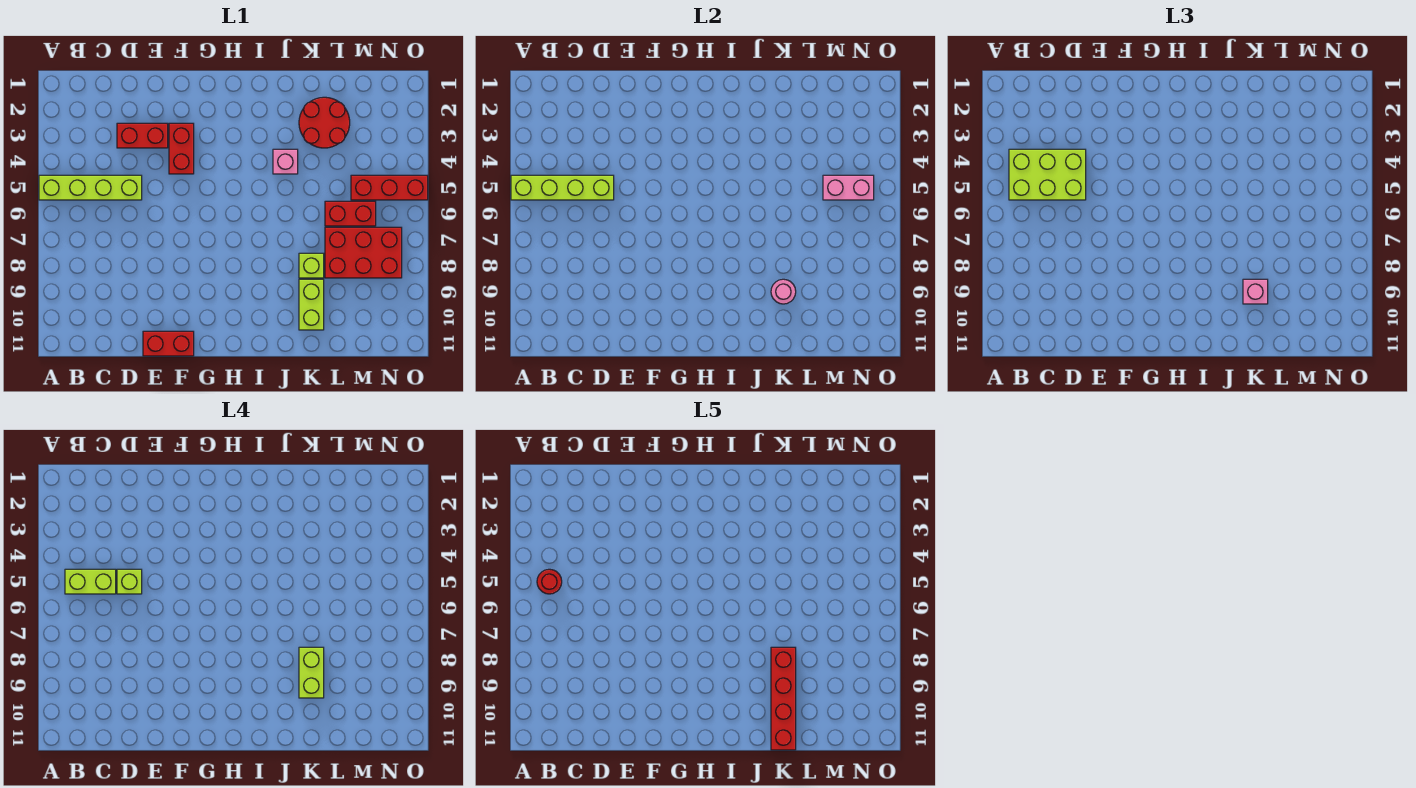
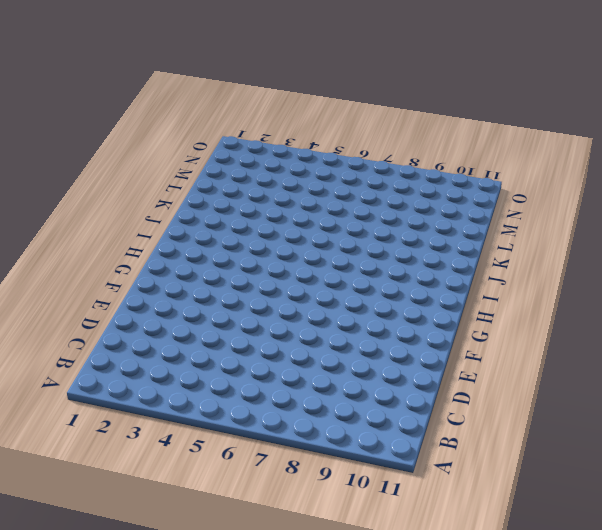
none -> lime 1x4 brick [39,175,142,200]
none -> red 1x2 brick [117,123,168,148]
none -> red 1x2 brick [143,331,194,356]

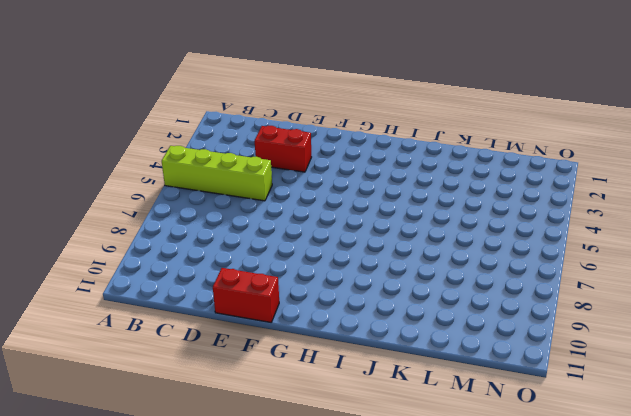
none -> red 1x2 brick [169,123,194,174]
none -> pink 1x1 brick [273,149,298,174]
none -> red 2x2 round brick [299,97,350,148]

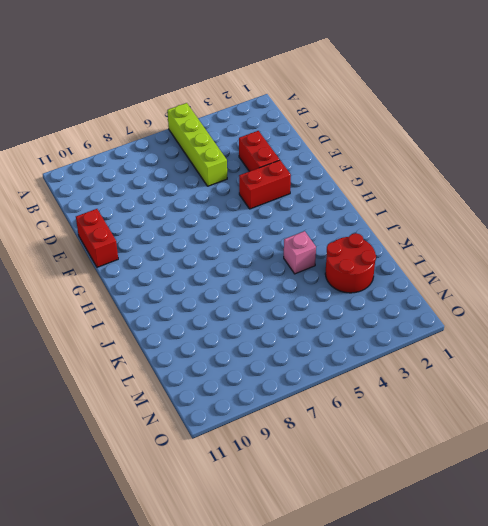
none -> lime 1x1 brick [299,253,324,278]
none -> lime 1x2 brick [299,279,324,330]
none -> red 1x2 brick [325,201,376,226]

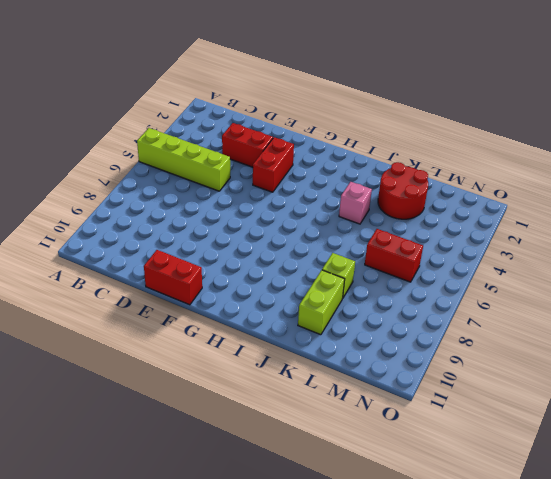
none -> red 2x3 brick [325,227,402,278]
none -> red 1x3 brick [351,175,428,200]
none -> lime 1x4 brick [511,175,614,200]

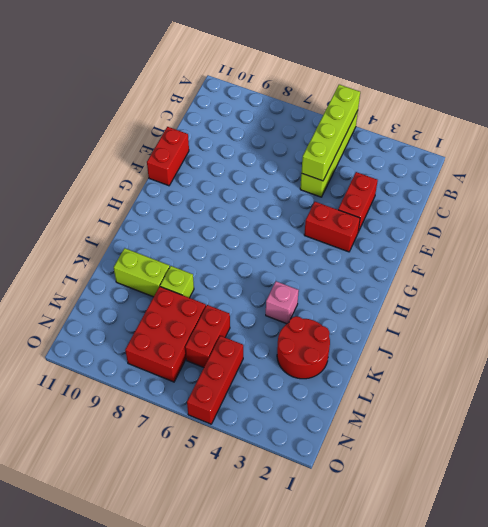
none -> pink 1x1 round brick [771,279,796,304]
none -> pink 1x2 brick [823,175,874,200]
none -> lime 2x3 brick [1009,149,1086,200]

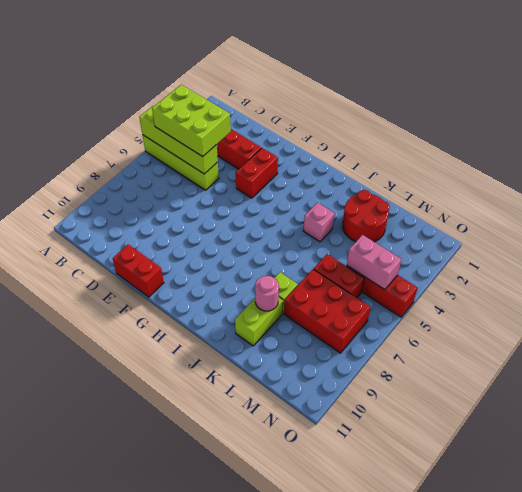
none -> pink 1x1 brick [1243,279,1268,304]
none -> lime 1x2 brick [65,569,116,594]
none -> lime 1x1 brick [117,569,142,594]

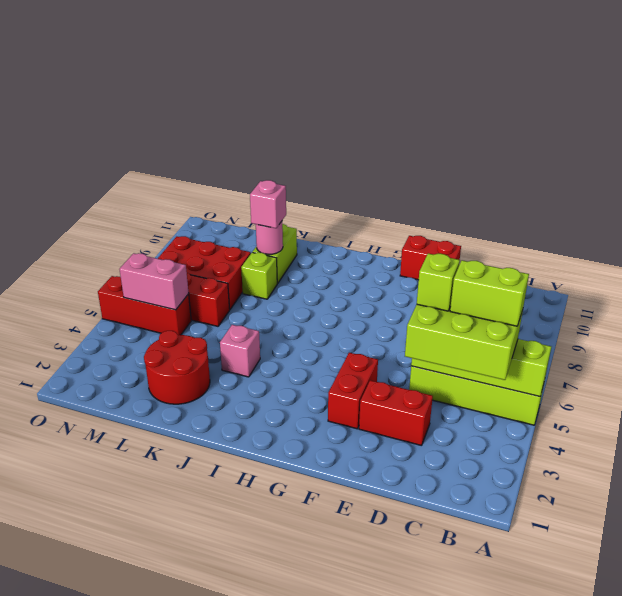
none -> lime 1x2 brick [299,647,324,698]
none -> red 1x1 round brick [537,569,562,594]
none -> red 1x4 brick [771,647,796,750]

